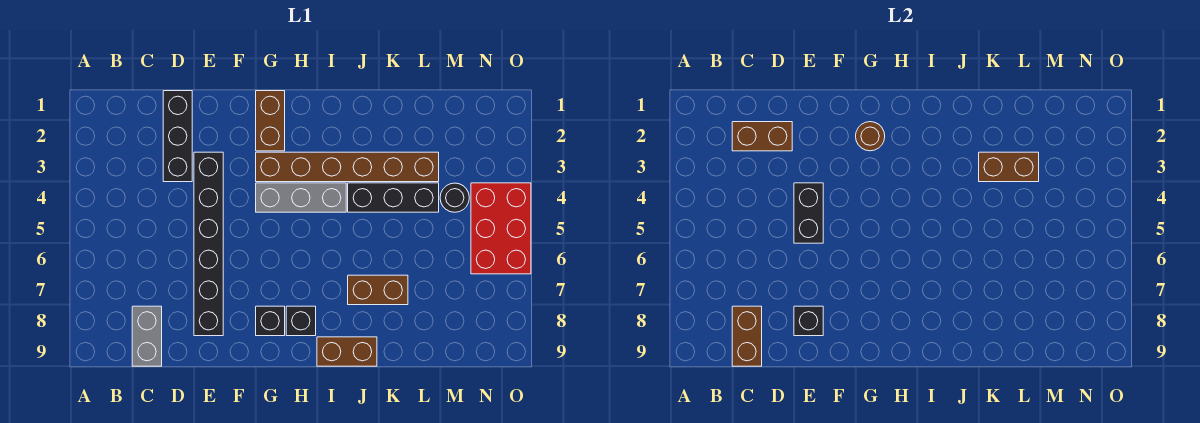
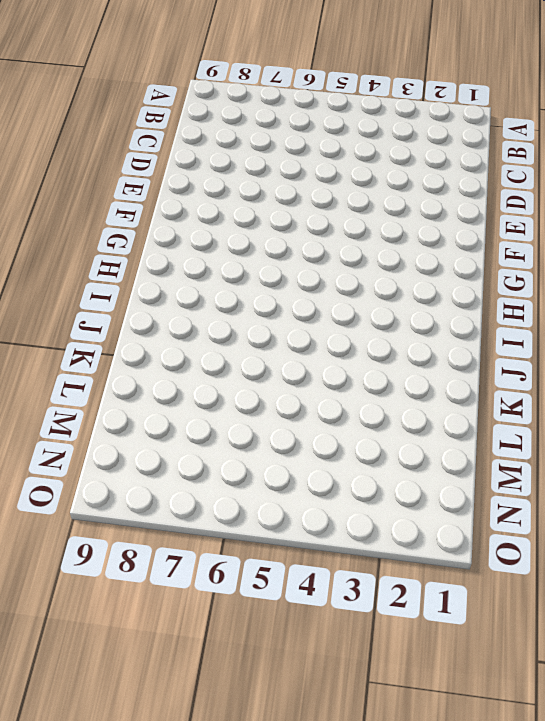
none -> grey 1x2 brick [132,306,162,366]
none -> black 1x3 brick [163,91,192,182]
none -> black 1x6 brick [194,152,223,336]

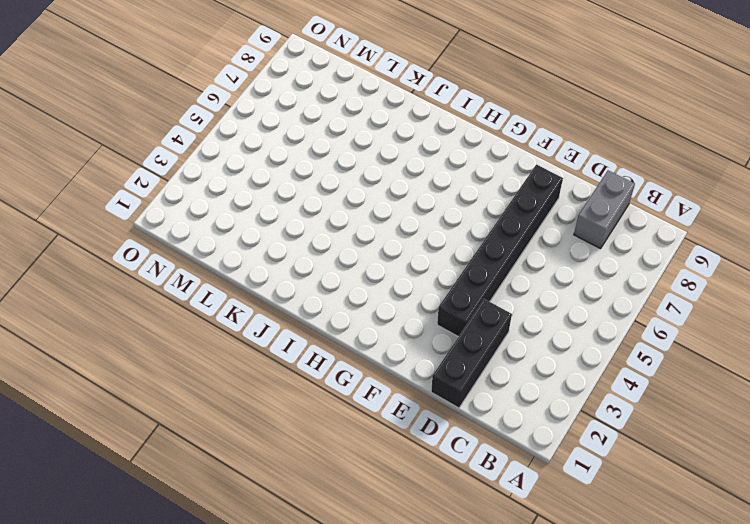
none -> brown 1x2 brick [256,91,285,151]
none -> brown 1x6 brick [256,152,439,182]
none -> grey 1x3 brick [256,183,346,212]

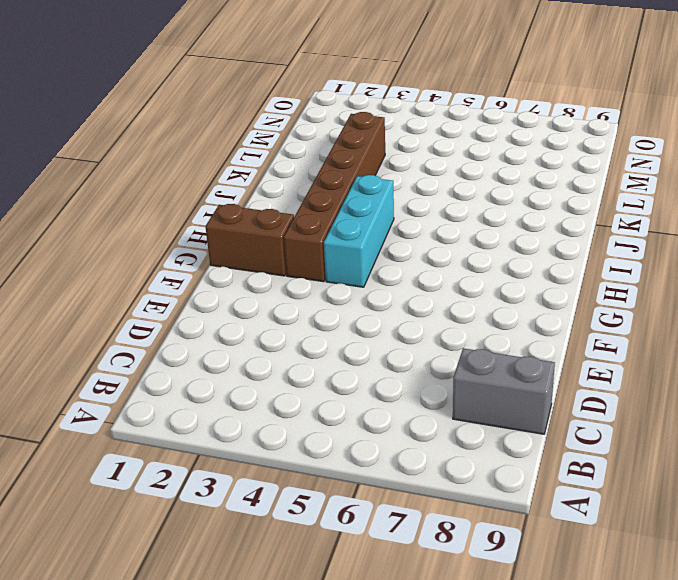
cyan 1x3 brick [324,175,394,287] -> grey 1x3 brick [256,183,346,212]
none -> black 1x3 brick [163,91,192,182]
none -> black 1x6 brick [194,152,223,336]
none -> black 1x1 brick [256,306,285,336]

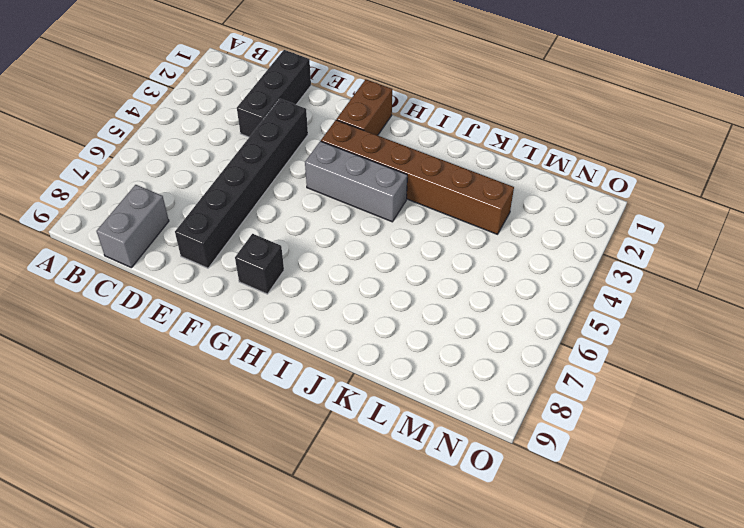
none -> black 1x1 brick [286,306,316,336]
none -> brown 1x2 brick [317,337,377,366]
none -> black 1x3 brick [348,183,439,212]

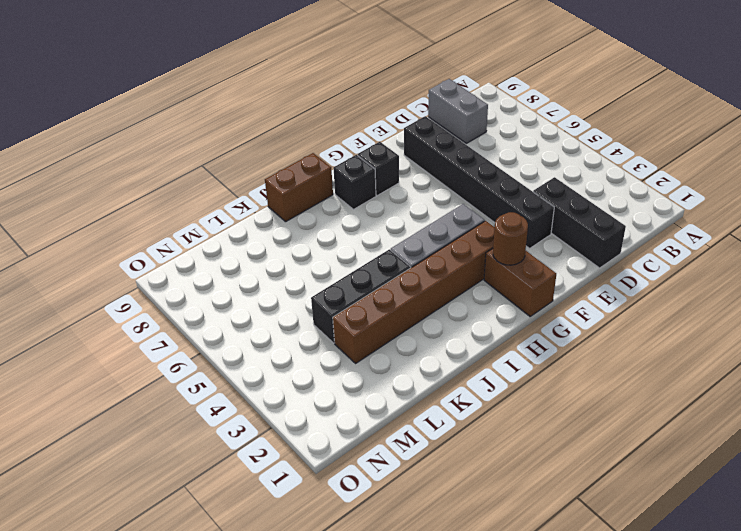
none -> brown 1x2 brick [348,275,408,305]
none -> black 1x1 round brick [440,183,469,212]
none -> red 2x3 brick [471,183,531,274]

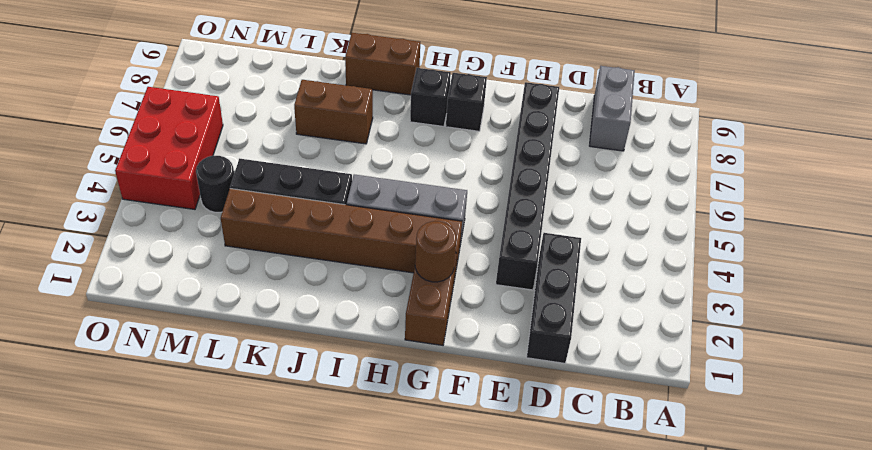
none -> brown 1x2 brick [732,122,792,151]
none -> brown 1x2 brick [732,306,762,366]
none -> black 1x2 brick [794,183,823,243]

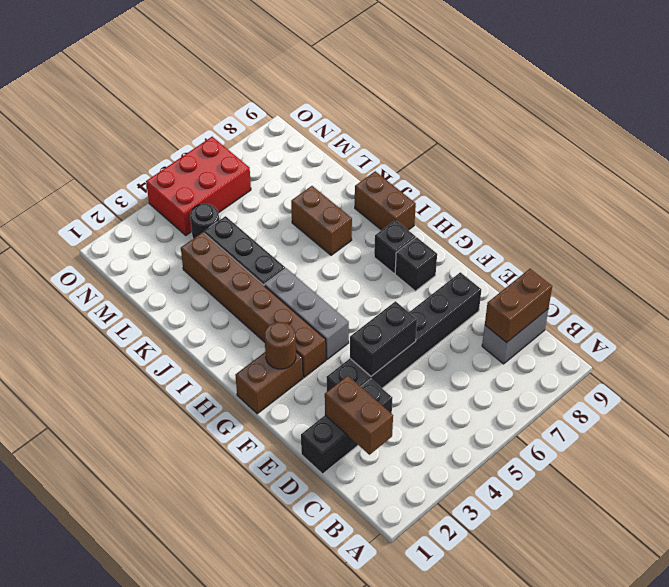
none -> black 1x1 brick [794,306,823,336]
none -> brown 1x2 brick [979,152,1039,182]

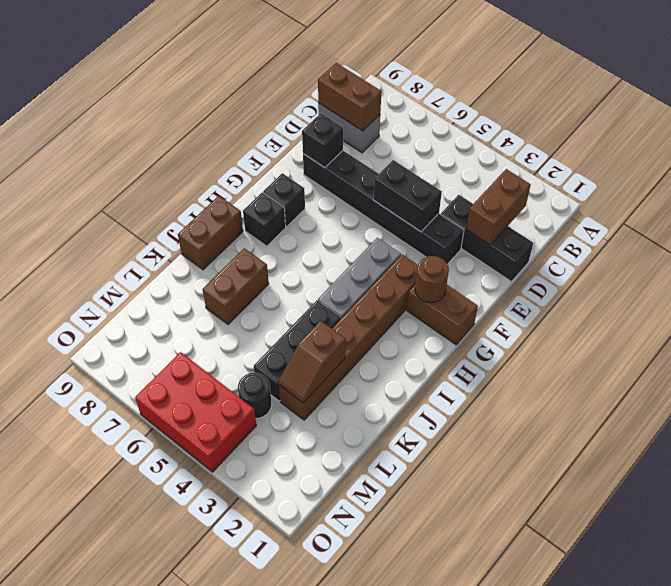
brown 1x2 slope [279,321,346,403] -> brown 1x2 brick [979,152,1039,182]

